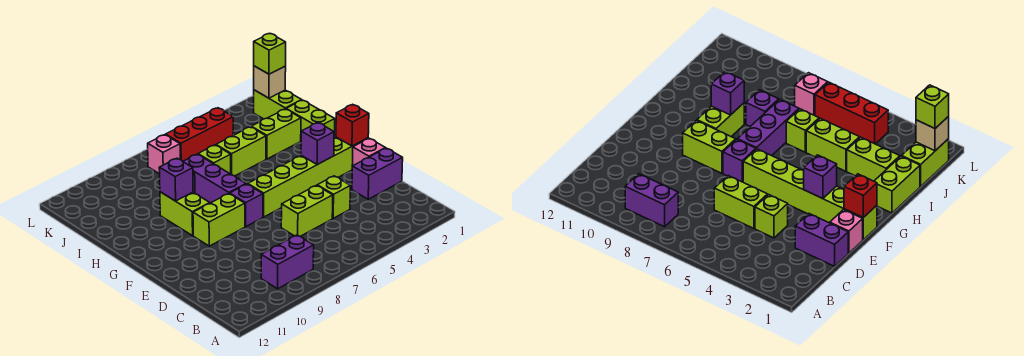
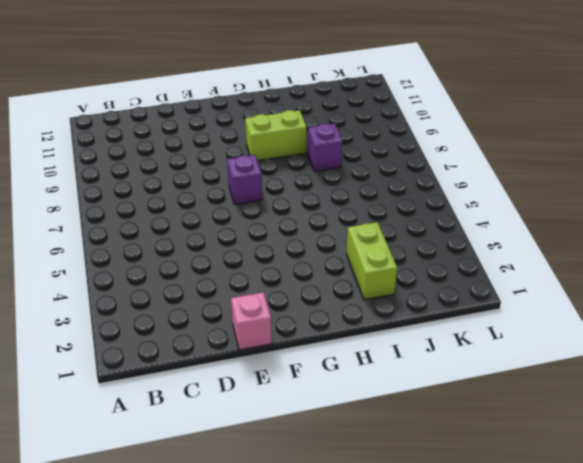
none -> purple 1x2 brick [261,235,314,289]
none -> purple 1x2 brick [352,148,403,199]
none -> lime 1x1 brick [317,176,350,218]

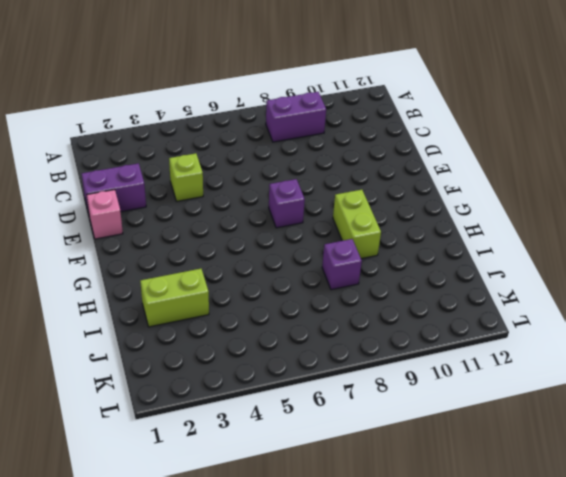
none -> lime 1x2 brick [281,185,333,237]
none -> lime 1x6 brick [248,137,368,217]
none -> lime 1x2 brick [193,194,245,246]

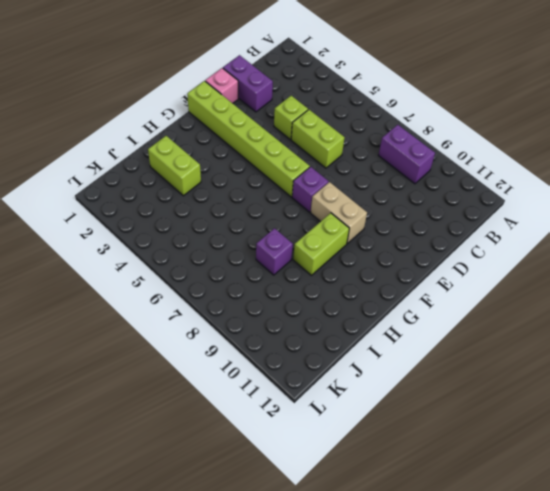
tan 1x2 brick [311,182,367,243] -> lime 1x2 brick [193,194,245,246]
none -> purple 1x3 brick [183,154,246,203]
none -> lime 1x2 brick [286,100,335,138]
none -> lime 1x2 brick [216,127,266,176]

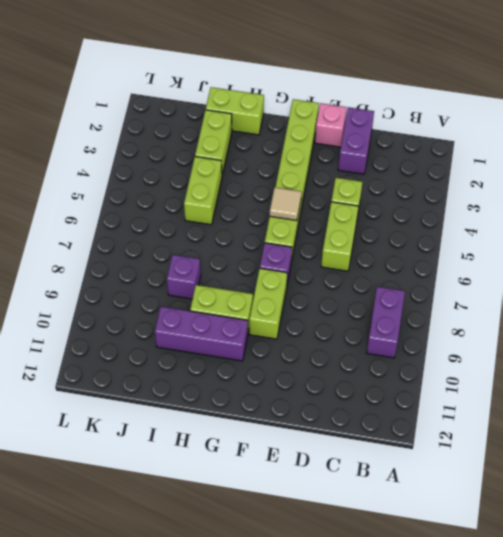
tan 1x1 tile [270,187,302,221] -> none
purple 1x3 brick [155,307,248,361] -> purple 1x3 brick moved to [183,154,246,203]
none -> lime 1x1 brick [198,145,231,174]
none -> lime 1x2 brick [254,90,302,119]
none -> red 1x3 brick [166,108,233,161]

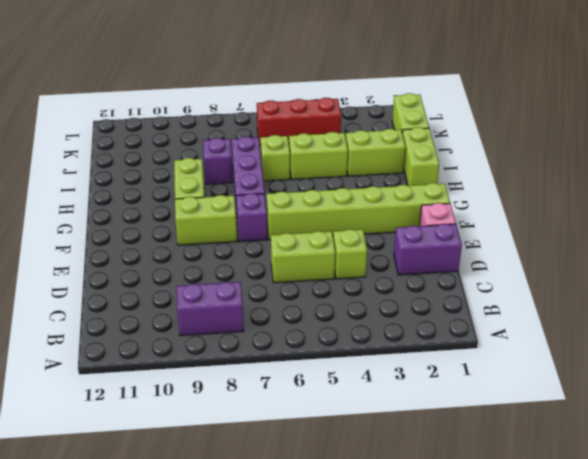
none -> pink 1x1 brick [148,135,180,174]
none -> red 1x1 brick [336,104,369,146]
none -> purple 1x1 brick [301,123,334,165]

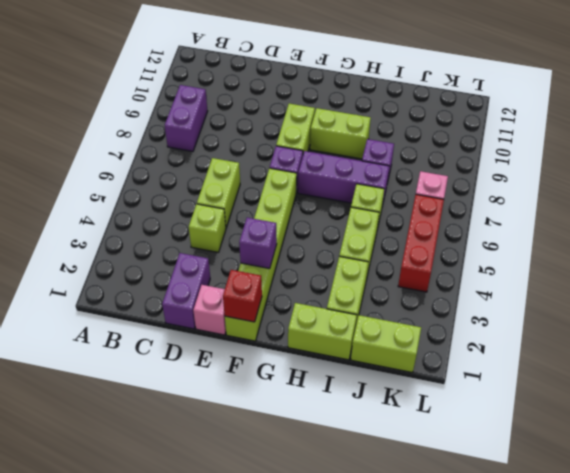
none -> purple 1x1 brick [159,158,193,201]
none -> tan 1x1 brick [254,66,286,98]
none -> lime 1x1 brick [254,34,286,74]

